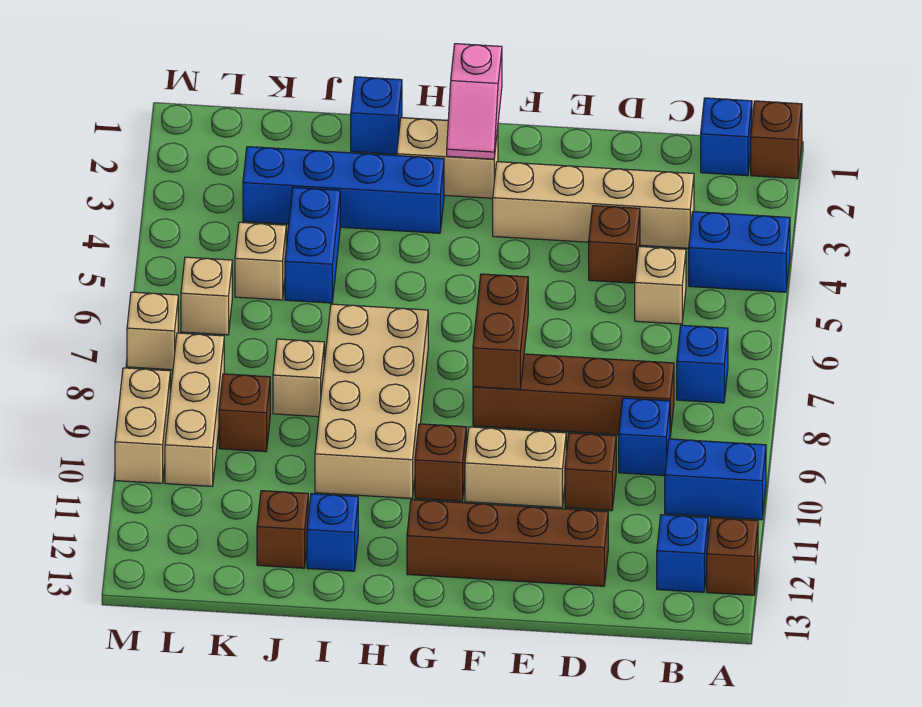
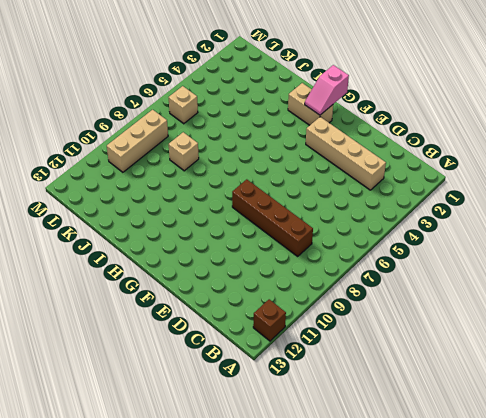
none -> brown 1x1 brick [751,101,802,179]
none -> blue 1x2 brick [689,212,790,292]
none -> blue 1x2 brick [665,439,766,520]
none -> blue 1x1 brick [701,98,752,176]

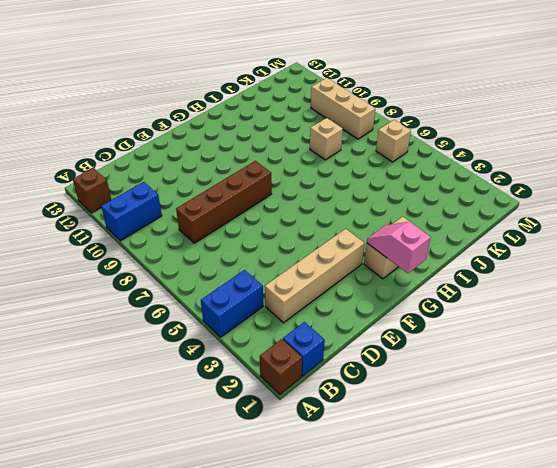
none -> blue 1x1 brick [677,325,728,403]
none -> blue 1x1 brick [657,515,708,592]
none -> tan 1x1 brick [635,246,686,324]
none -> blue 1x1 brick [619,398,670,476]

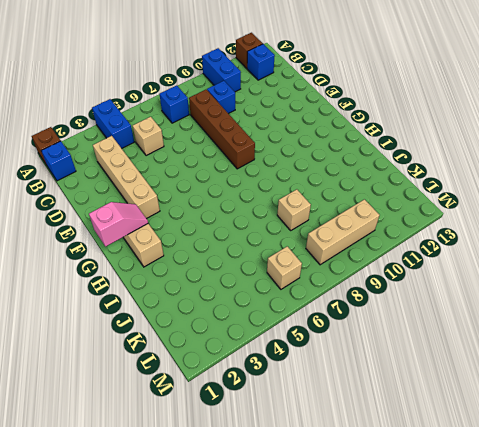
none -> brown 1x1 brick [589,206,640,283]
none -> brown 1x1 brick [565,433,616,511]
none -> brown 1x4 brick [407,500,608,586]
none -> tan 1x2 brick [465,427,566,508]

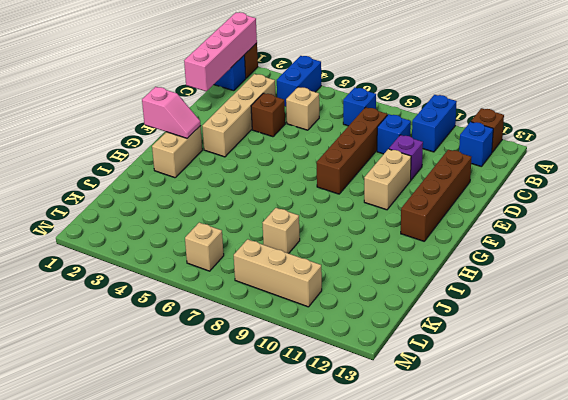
pink 1x4 brick [184,12,257,91] -> none
purple 1x1 brick [389,135,423,180] -> brown 1x1 brick [565,433,616,511]
none -> brown 1x1 brick [415,424,466,502]
none -> blue 1x4 brick [243,147,444,233]
none -> tan 2x4 brick [315,304,428,499]
none -> blue 1x1 brick [351,77,402,154]

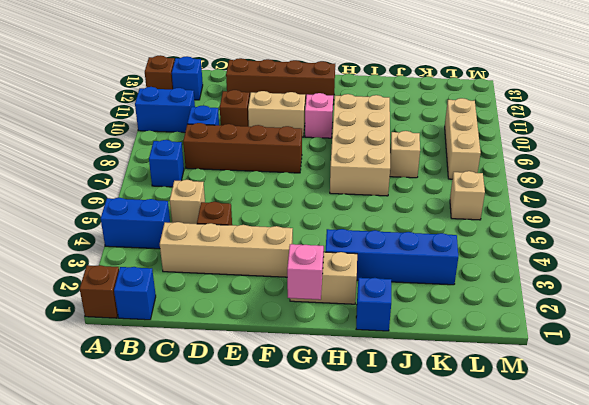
pink 1x1 brick [305,93,333,138] -> brown 1x1 brick [415,424,466,502]
none -> blue 1x1 brick [307,494,358,571]
none -> blue 1x2 brick [285,187,340,303]
none -> brown 1x1 brick [257,491,308,568]
none -> tan 1x1 brick [235,222,286,300]

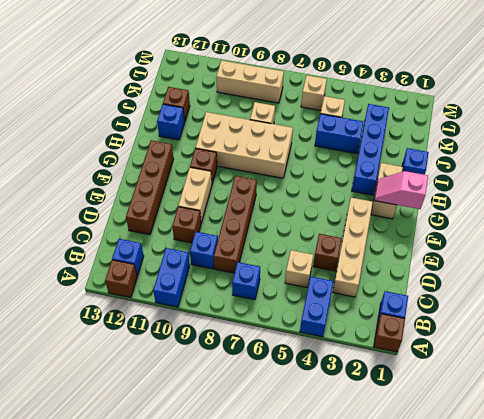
none -> brown 1x1 brick [219,374,270,452]
none -> tan 1x1 brick [127,292,178,370]
none -> tan 1x2 brick [115,368,170,483]
none -> brown 1x2 brick [473,274,528,390]

